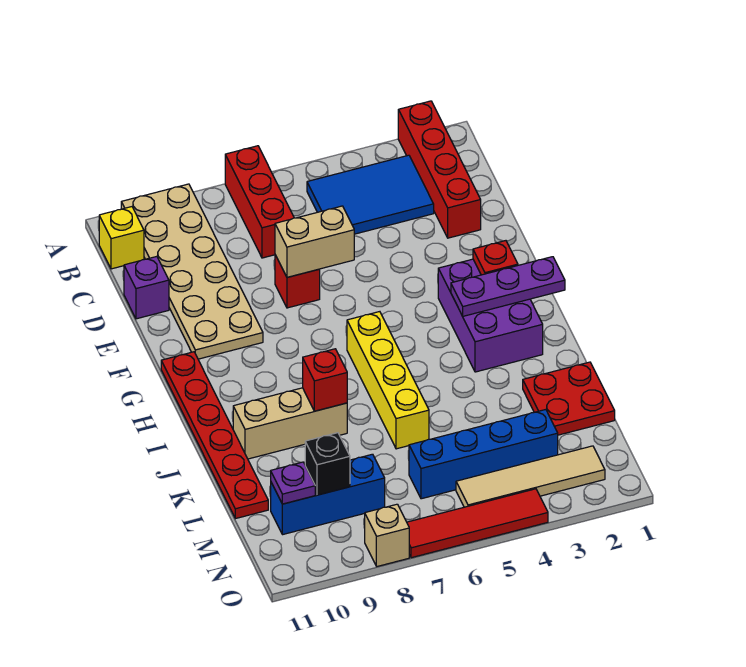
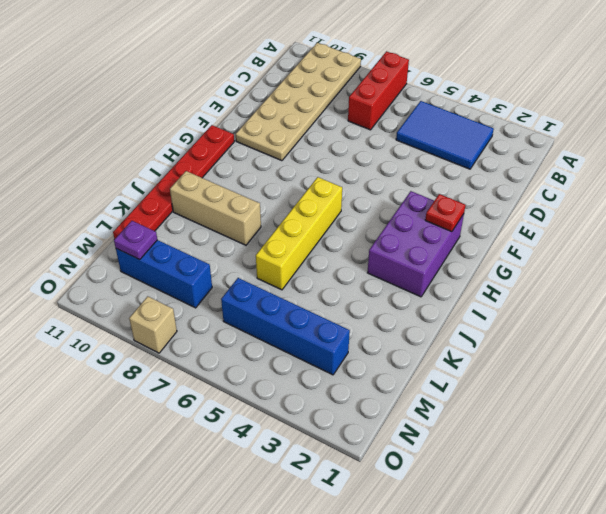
none -> red 1x4 brick [398,101,481,238]
none -> yellow 1x1 brick [99,207,144,269]
none -> purple 1x1 brick [124,256,169,319]

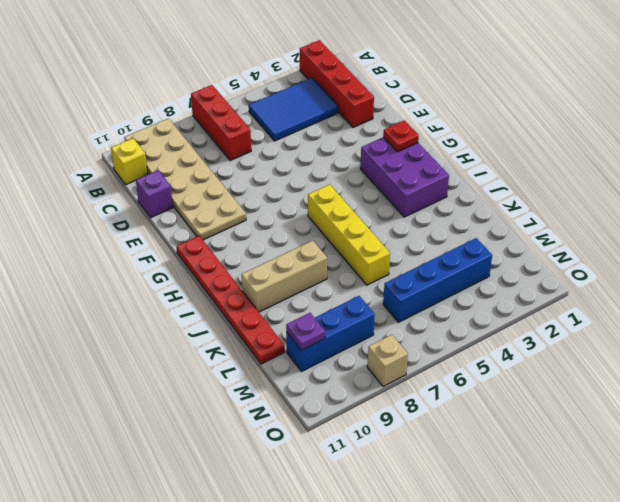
none -> red 1x1 brick [275,255,320,308]
none -> red 2x2 plate [523,362,615,435]
none -> tan 1x4 tile [456,446,605,507]

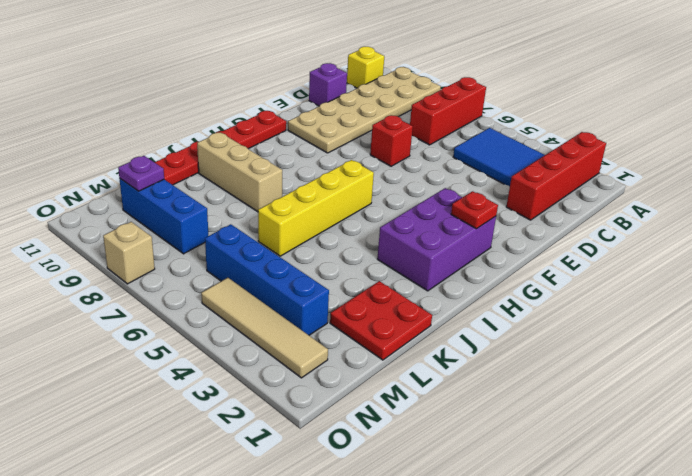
none -> red 1x4 tile [407,489,548,558]
none -> tan 1x2 brick [275,206,354,277]
none -> purple 1x3 plate [451,257,565,316]

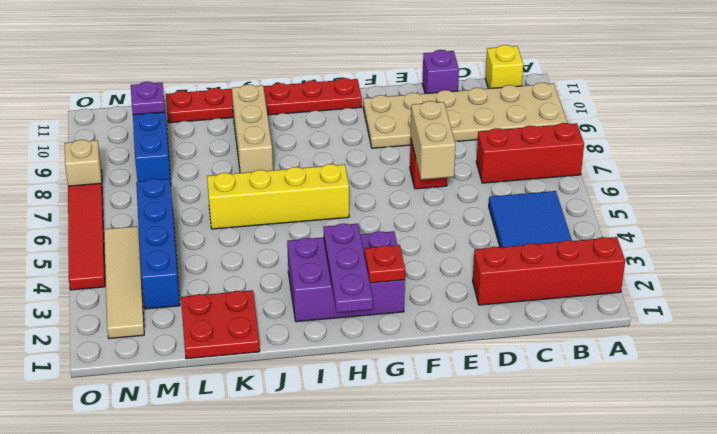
none -> red 1x1 brick [303,349,347,411]
none -> black 1x1 brick [305,433,350,495]

